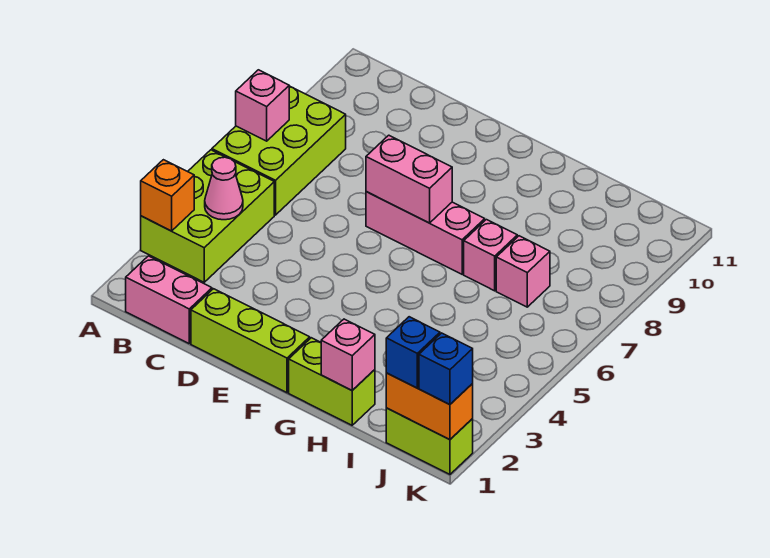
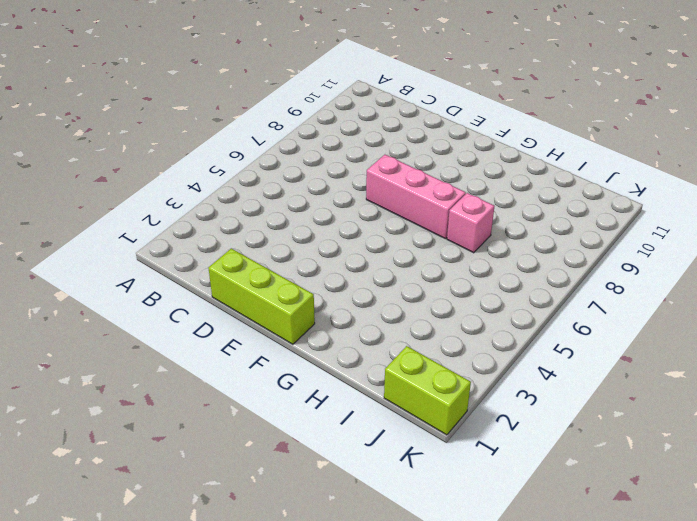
none -> lime 2x3 brick [141,150,274,282]
none -> lime 2x3 brick [212,86,346,215]
none -> pink 1x2 brick [126,256,212,343]

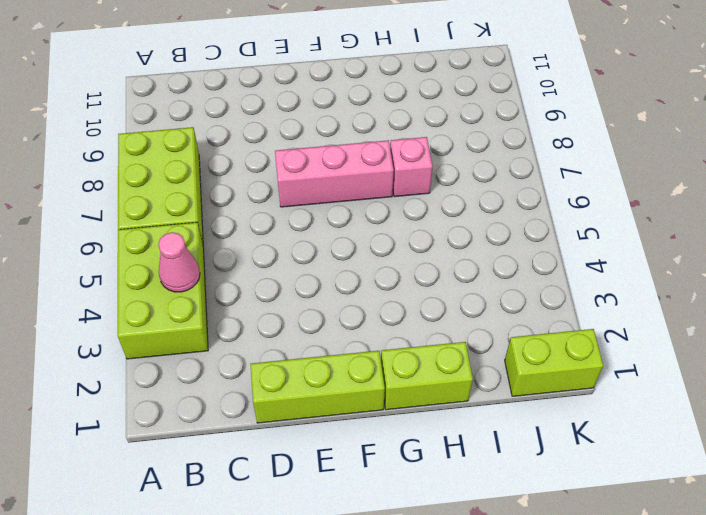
none -> pink 1x2 brick [126,256,212,343]
none -> pink 1x1 brick [496,236,550,307]
none -> orange 1x1 brick [141,160,194,231]

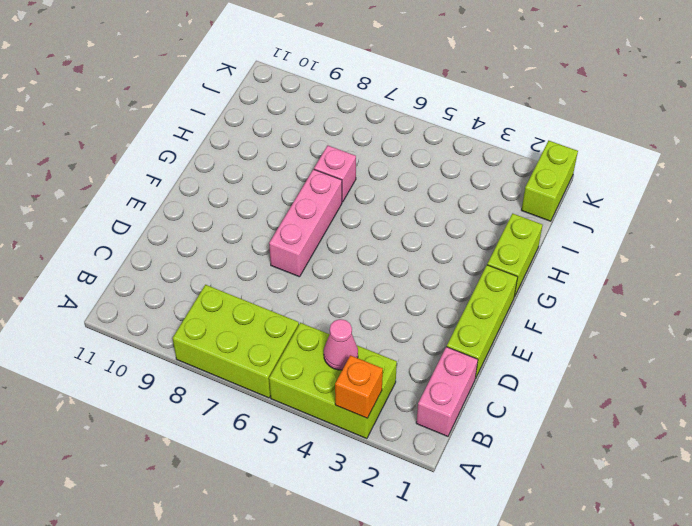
none -> pink 1x1 brick [496,236,550,307]
none -> pink 1x1 brick [236,70,289,141]
none -> pink 1x2 brick [366,135,452,223]

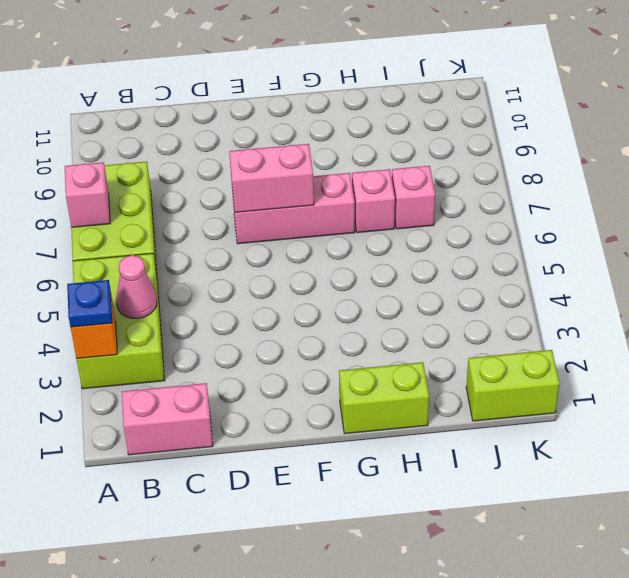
blue 1x1 plate [67,280,112,327] -> none
none -> lime 1x3 brick [191,289,310,393]
none -> pink 1x1 brick [321,319,375,390]
none -> orange 1x2 brick [386,373,473,440]

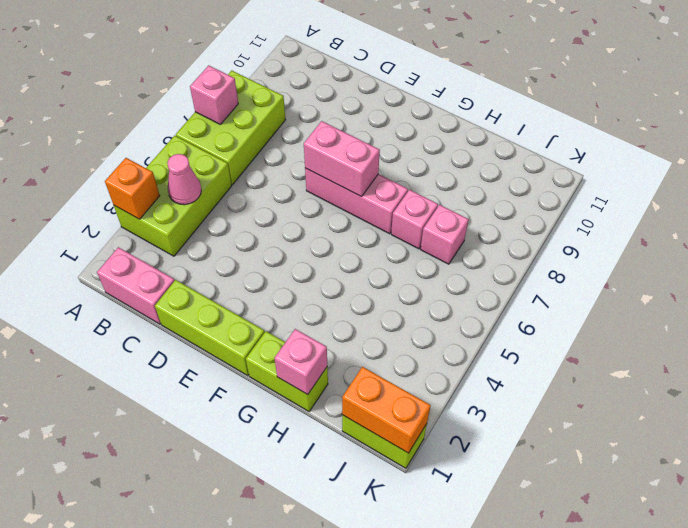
none -> blue 1x1 brick [386,317,440,388]
none -> blue 1x1 brick [419,333,473,405]

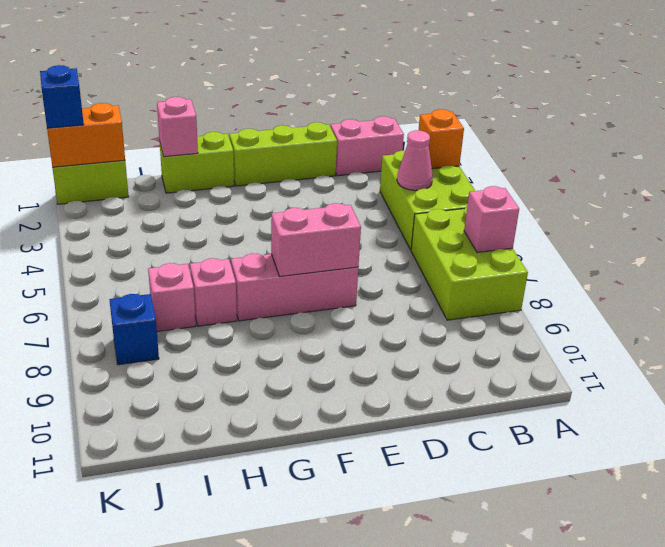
blue 1x1 brick [109,294,159,365] -> blue 1x1 brick moved to [386,317,440,388]

